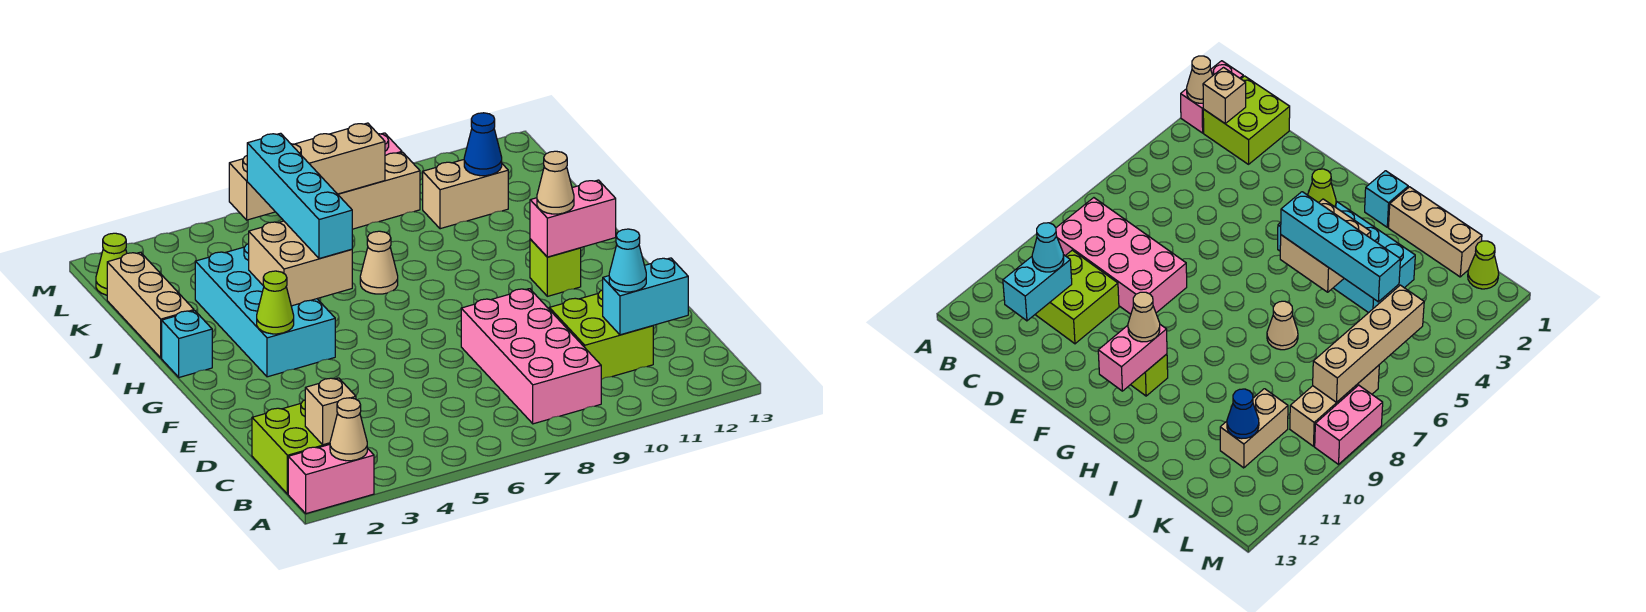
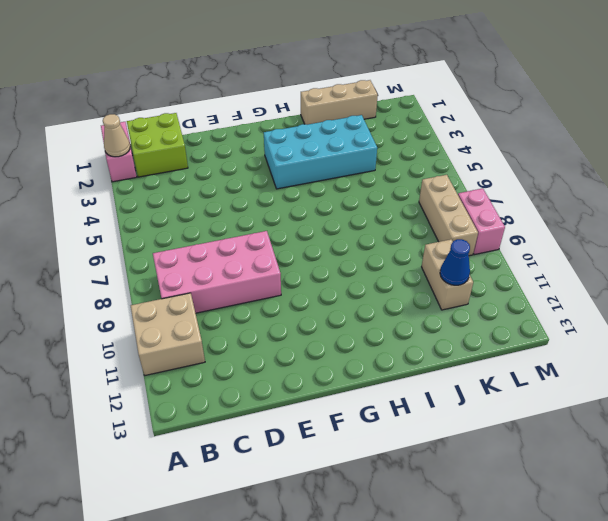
tan 2x2 brick [131,293,205,375] -> tan 2x2 brick moved to [249,221,352,306]
none -> lime 2x2 brick [549,290,653,379]
none -> lime 1x1 brick [530,239,581,296]
none -> cyan 1x1 brick [162,311,212,377]

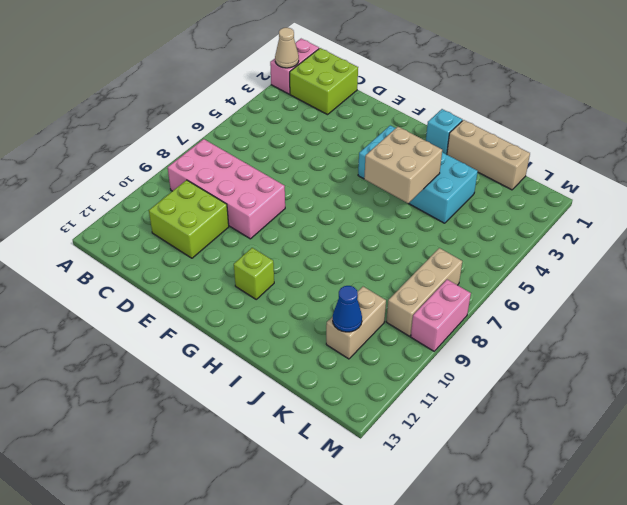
none -> tan 1x1 cone [360,231,398,294]
none -> lime 1x1 cone [96,233,127,295]
none -> tan 1x1 brick [305,378,356,445]

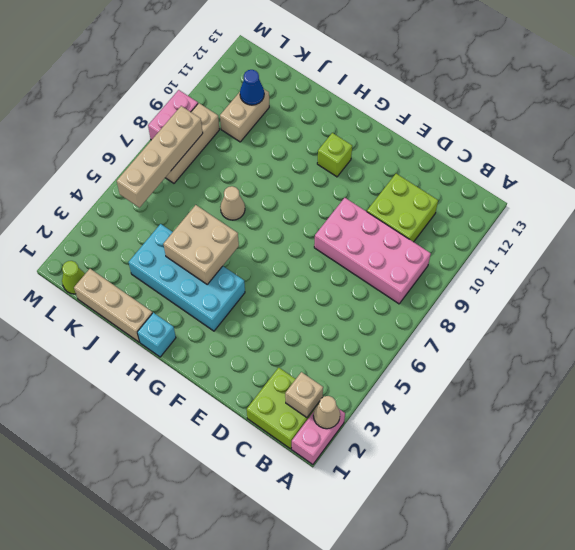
none -> cyan 1x2 brick [603,258,688,335]
none -> lime 1x1 cone [257,271,294,334]
none -> pink 1x2 brick [530,180,616,257]

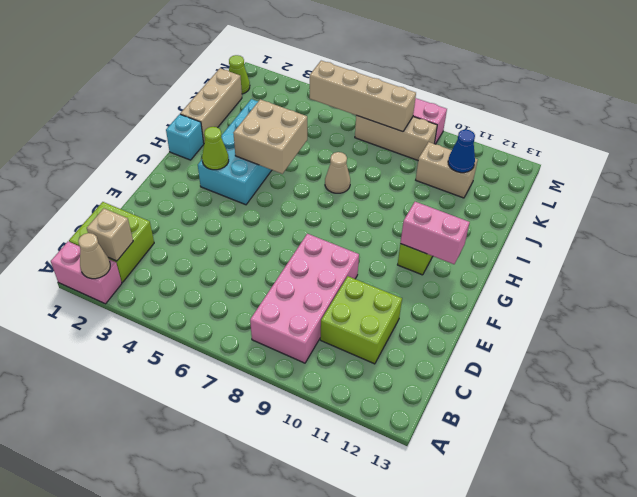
none -> cyan 1x2 brick [603,258,688,335]
none -> cyan 1x1 cone [609,229,646,292]
none -> tan 1x1 cone [537,151,574,214]

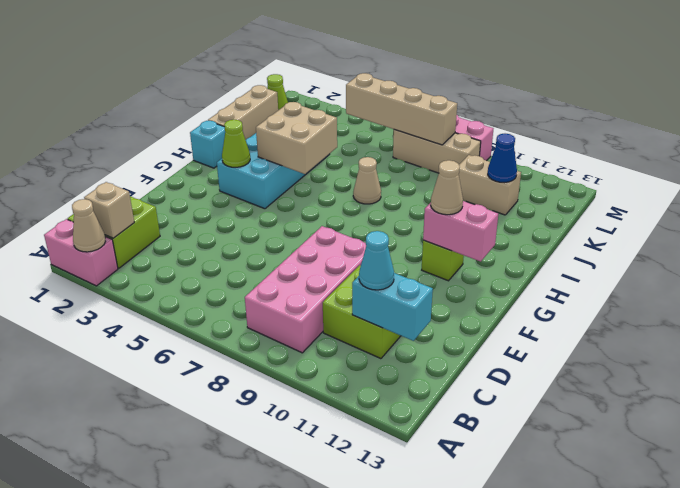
none -> cyan 1x4 brick [247,133,352,259]

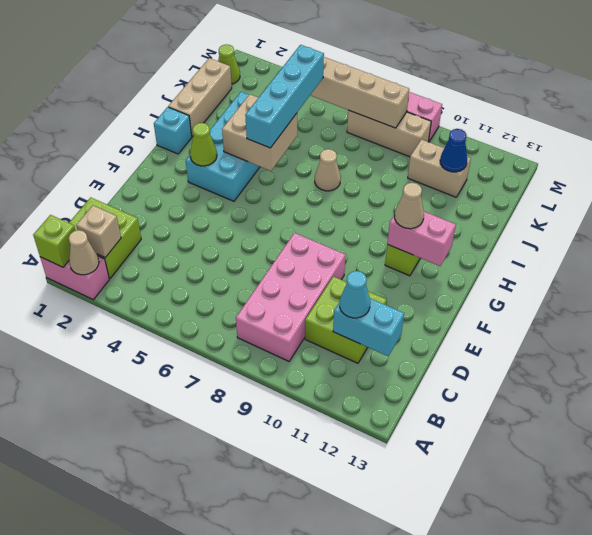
lime 1x1 brick [33,215,75,267] -> none

